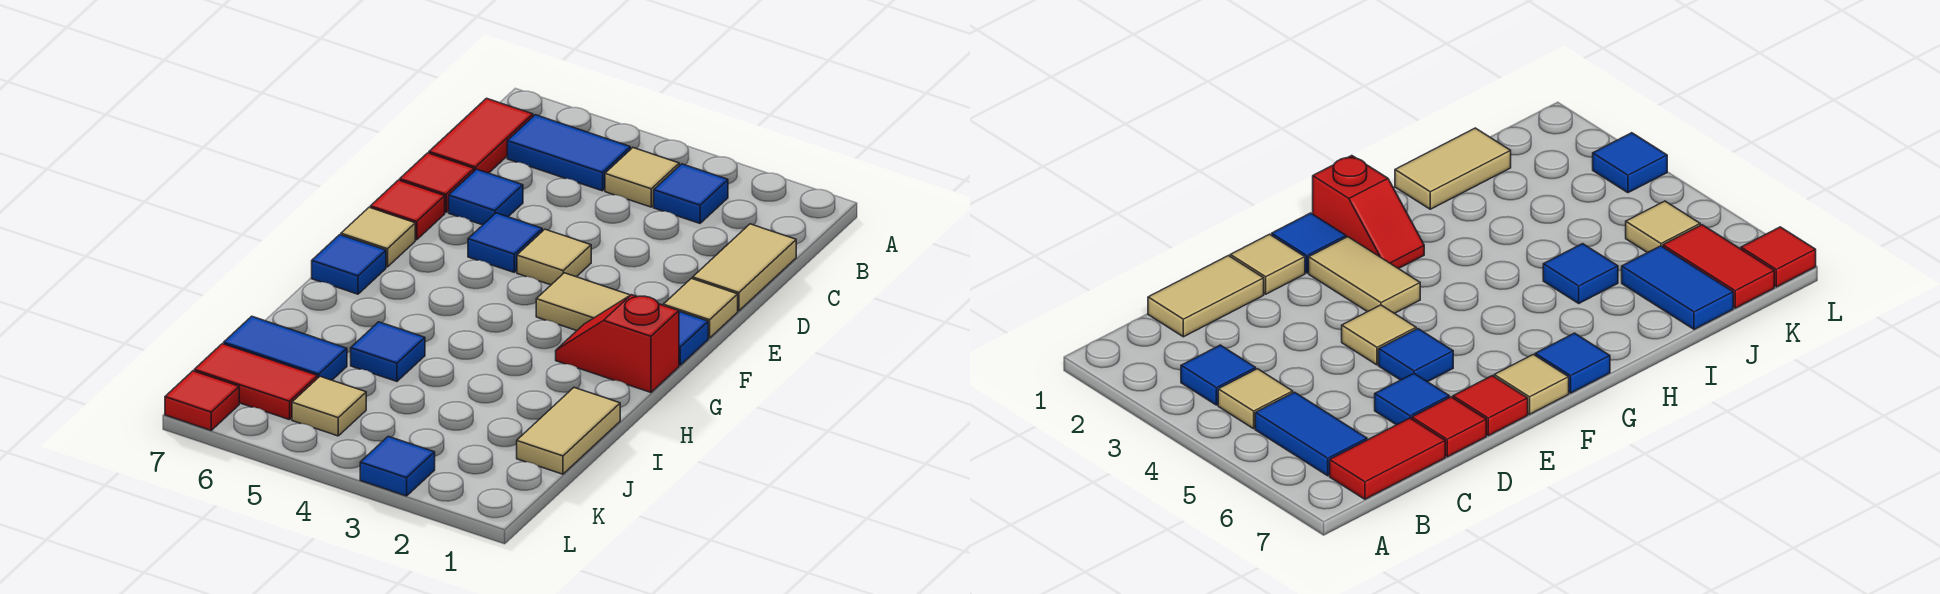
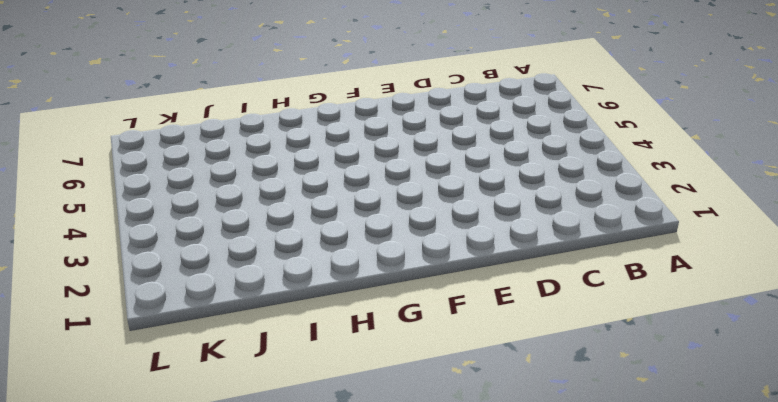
none -> blue 1x1 tile [654,164,728,223]
none -> tan 1x1 tile [605,148,679,207]
none -> blue 1x2 tile [507,115,630,191]

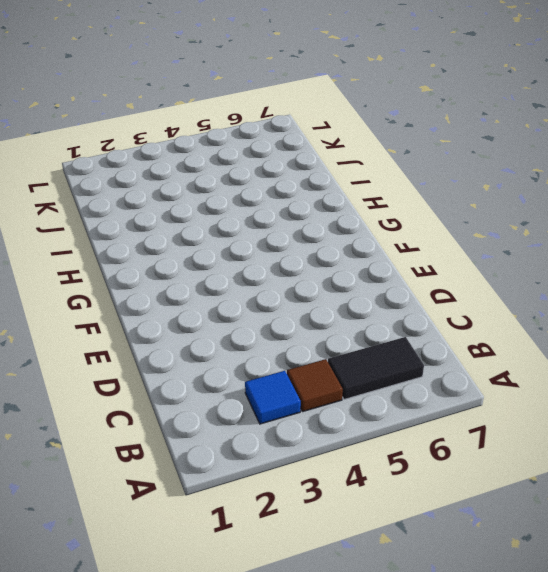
brown 1x1 tile [287,359,343,412] -> tan 1x1 tile [605,148,679,207]
black 1x2 tile [328,337,424,399] -> blue 1x2 tile [507,115,630,191]
none -> red 1x2 tile [429,98,533,173]
none -> tan 1x2 tile [693,224,796,311]
none -> blue 1x1 tile [449,169,523,225]

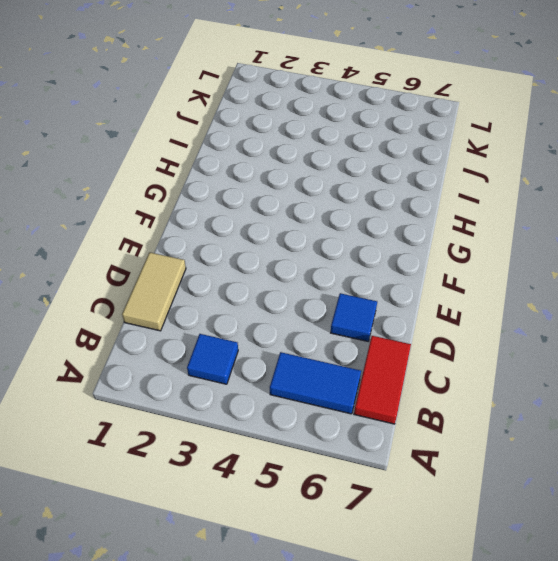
none -> tan 1x1 tile [605,148,679,207]
none -> red 1x1 tile [400,153,474,212]
none -> tan 1x1 tile [663,278,738,338]

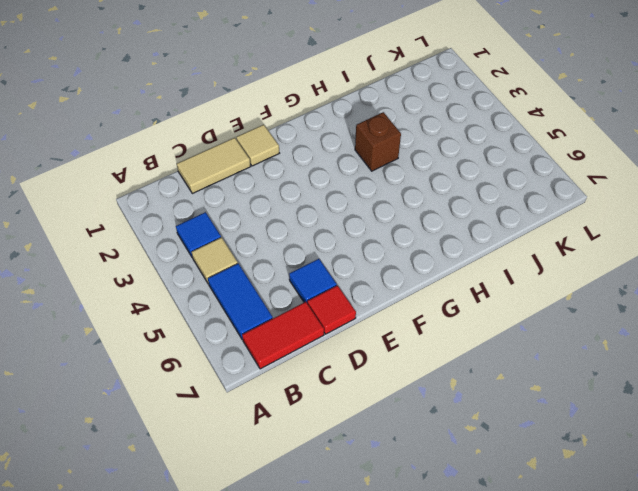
brown 1x1 brick [355,112,401,171] -> none
none -> tan 1x1 tile [517,229,591,285]
none -> blue 1x1 tile [468,213,542,272]
none -> red 1x1 tile [370,180,445,240]

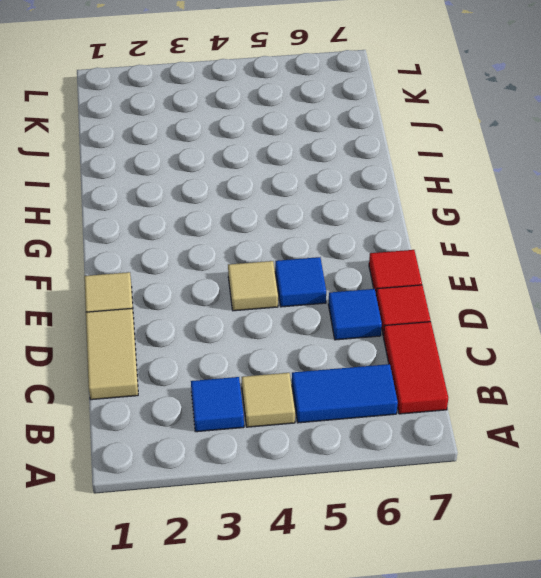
none -> blue 1x1 tile [679,311,708,365]
none -> tan 1x2 tile [536,273,630,331]
none -> tan 1x1 tile [341,207,415,267]

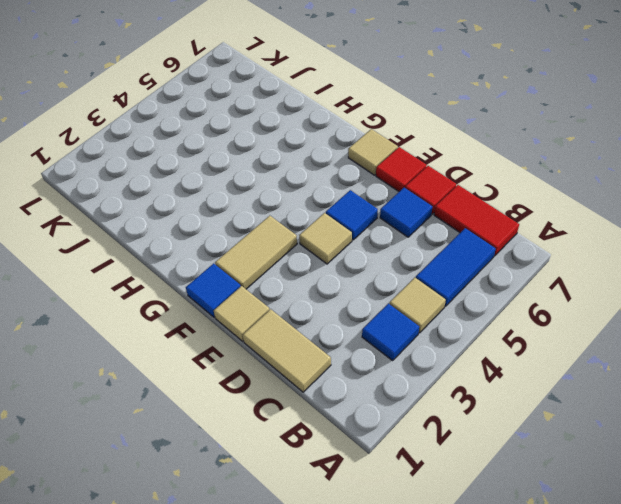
none -> red 1x2 slope [556,295,679,392]
none -> blue 1x1 tile [312,235,386,294]
none -> tan 1x2 tile [517,388,620,474]

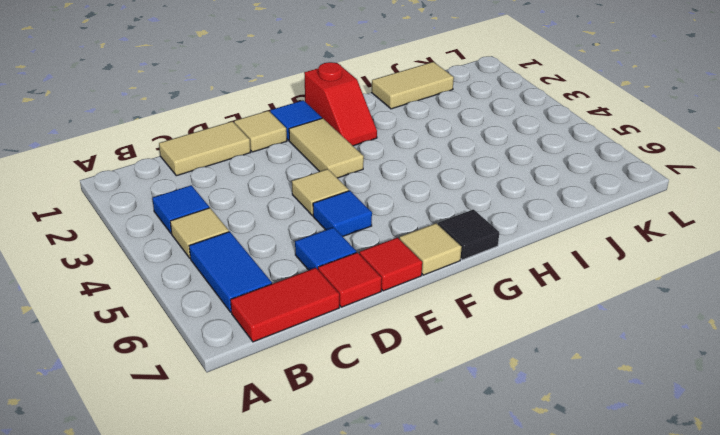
black 1x1 tile [438,209,499,260] -> blue 1x1 tile [312,235,386,294]
none -> blue 1x1 tile [351,322,425,381]
none -> blue 1x2 tile [224,316,347,380]
none -> tan 1x1 tile [292,376,366,436]

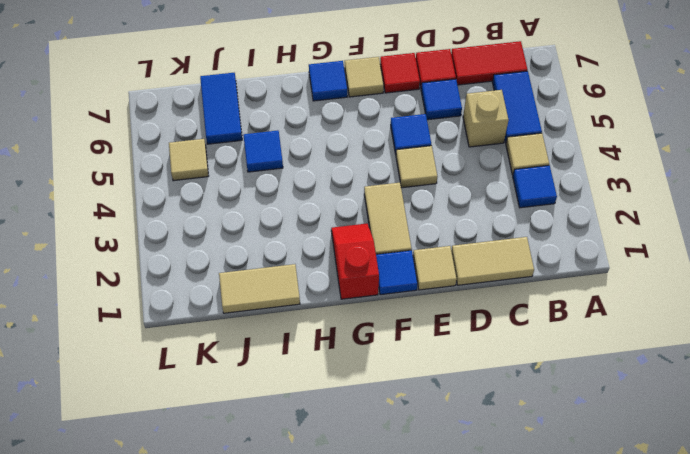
tan 1x1 brick [463,90,509,147] -> none
none -> red 1x2 tile [194,344,318,420]
none -> blue 1x1 tile [360,436,435,496]
none -> red 1x1 tile [165,371,239,430]

